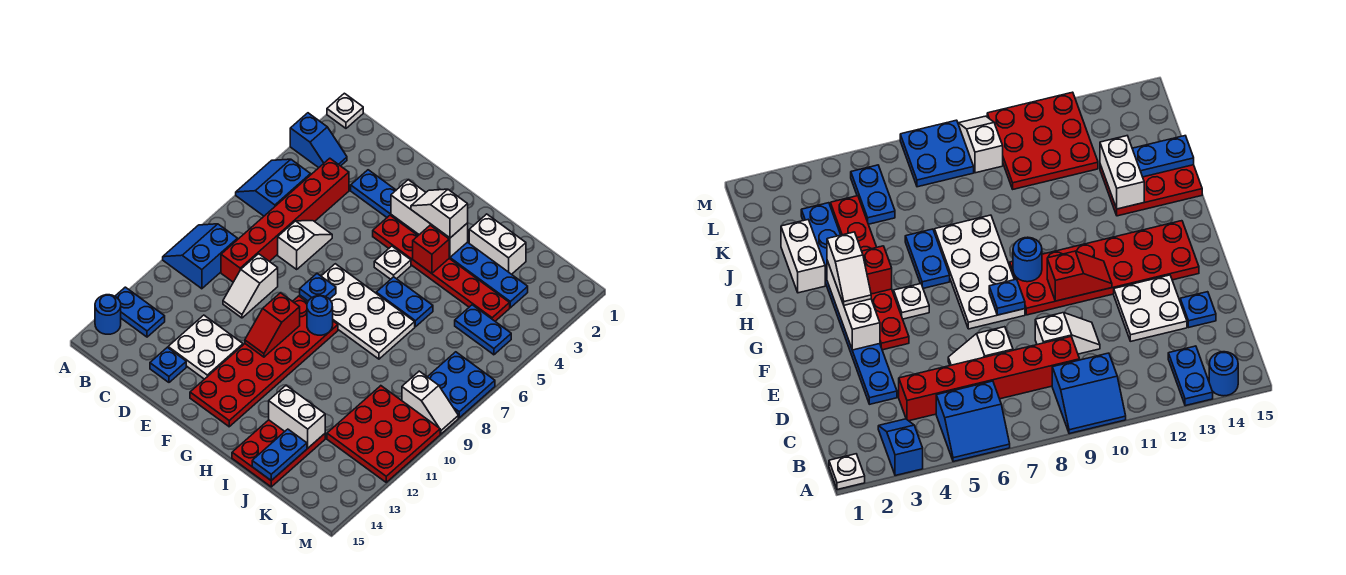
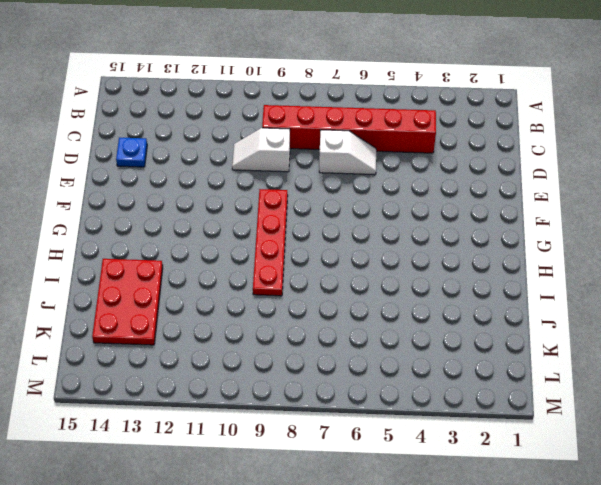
red 1x4 plate [253,189,288,296] -> red 2x6 plate [190,296,338,427]
red 2x3 plate [92,259,163,345] -> red 2x3 plate turned to [232,420,325,487]
none -> white 1x1 plate [327,93,363,128]
none -> blue 1x2 slope [290,113,347,168]
none -> blue 2x2 slope [236,159,311,216]
none -> blue 2x2 slope [163,224,238,289]

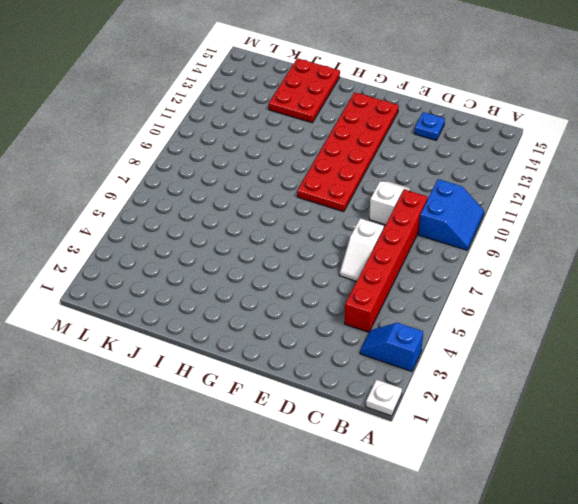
none -> blue 2x2 slope [236,159,311,216]
none -> blue 1x2 plate [115,287,165,337]
none -> blue 1x1 round brick [95,295,121,334]
none -> blue 1x8 plate [351,170,528,308]

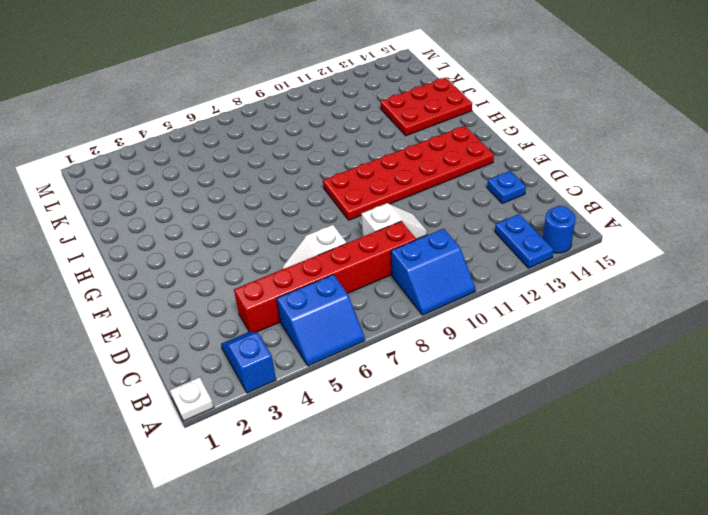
none -> blue 1x8 plate [351,170,528,308]
none -> white 2x2 plate [168,315,243,379]
none -> red 1x6 plate [373,215,510,321]
none -> white 2x4 plate [300,264,415,359]

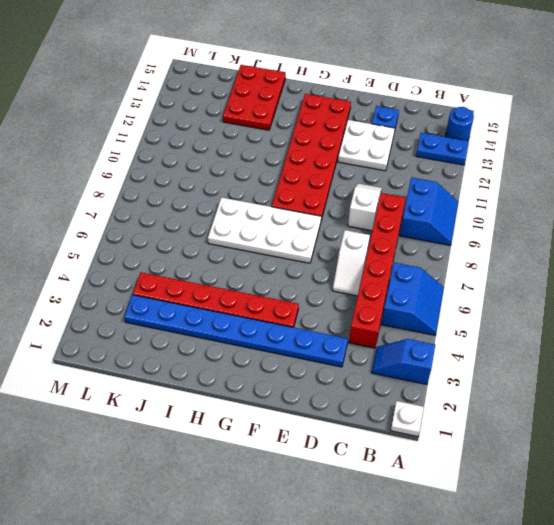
none -> white 1x1 plate [374,246,411,279]
none -> blue 1x2 plate [376,277,433,327]
none -> white 1x2 brick [469,214,526,274]
none -> blue 1x2 plate [455,305,511,355]

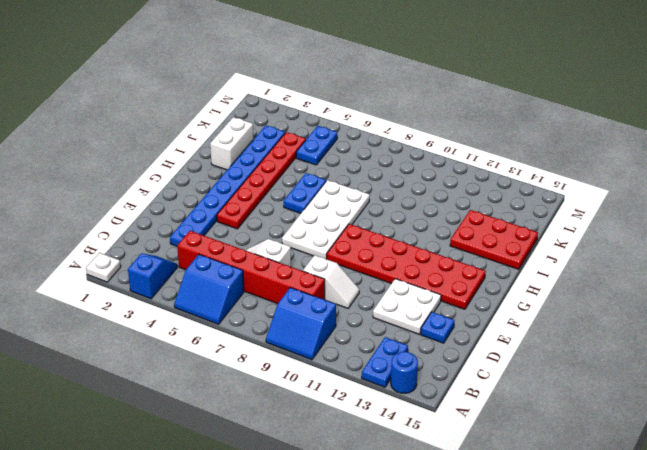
none -> white 1x1 plate [374,246,411,279]
none -> red 3x3 plate [327,386,440,482]
none -> blue 2x2 plate [428,352,495,418]
none -> white 1x2 slope [402,371,458,434]

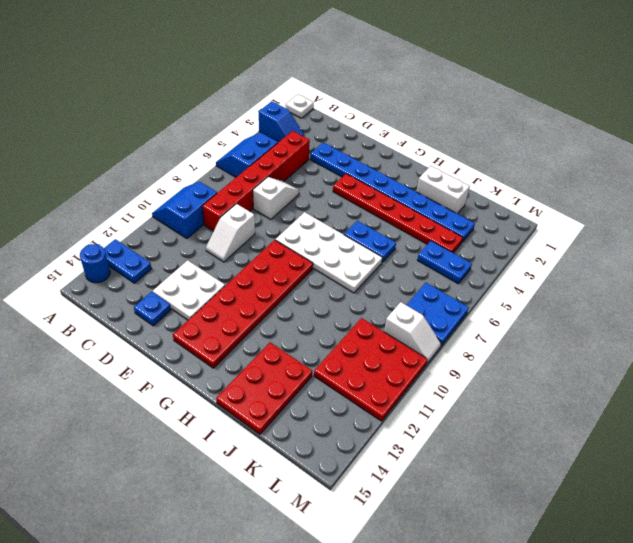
none -> white 1x1 plate [374,246,411,279]
none -> white 1x3 brick [391,180,468,257]
none -> blue 1x1 plate [300,274,336,301]
none -> red 1x2 slope [245,293,300,357]

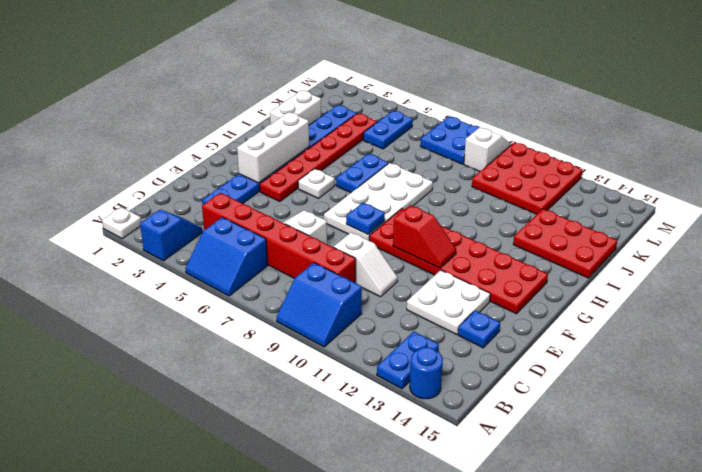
none -> blue 1x1 round brick [307,296,333,335]
none -> red 1x1 brick [413,225,449,273]
none -> white 1x2 brick [269,386,325,448]
none -> blue 1x2 plate [252,429,307,481]

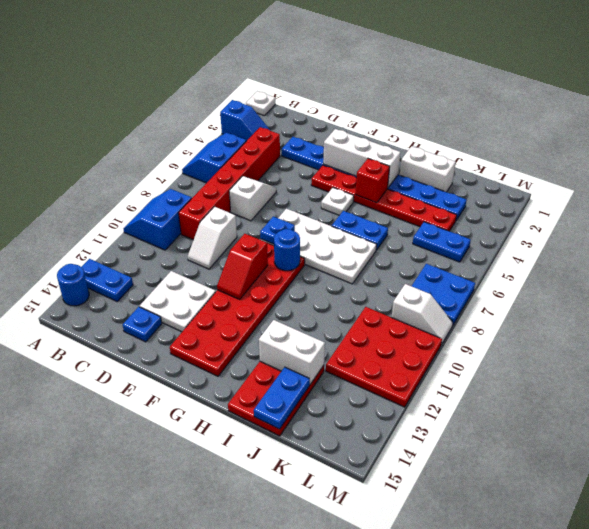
none -> white 1x2 slope [411,189,468,238]

